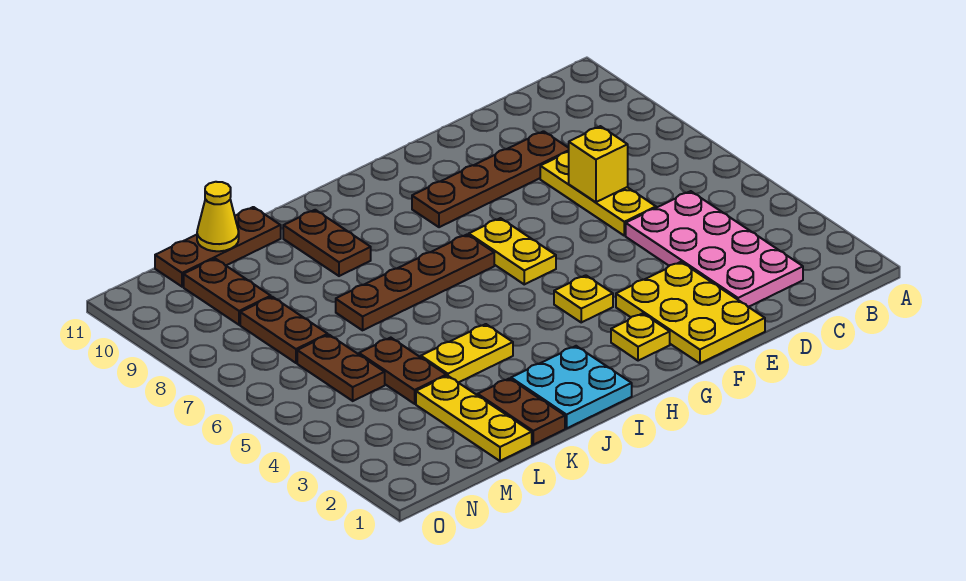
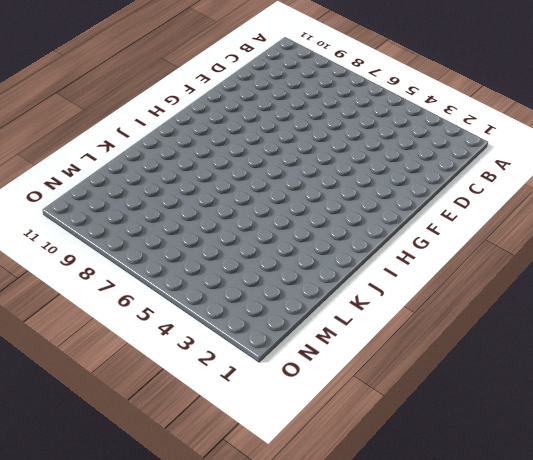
none -> pink 2x4 plate [626,191,803,307]
none -> yellow 1x3 plate [540,152,656,236]
none -> brown 1x4 plate [412,131,569,227]

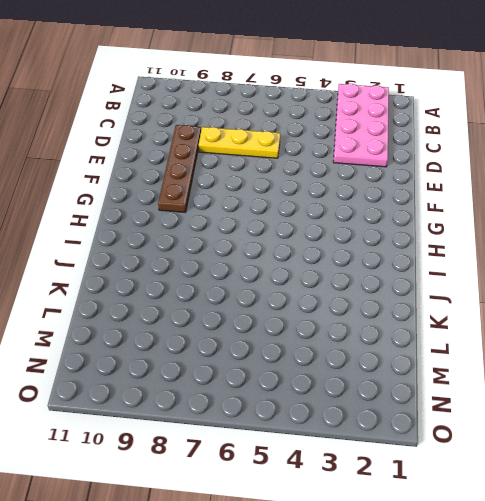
pink 2x4 plate [333,84,389,167] -> pink 2x4 plate turned to [626,191,803,307]
none -> yellow 2x3 plate [616,262,765,363]
none -> yellow 1x1 plate [611,313,670,361]
none -> yellow 1x1 plate [554,275,613,322]

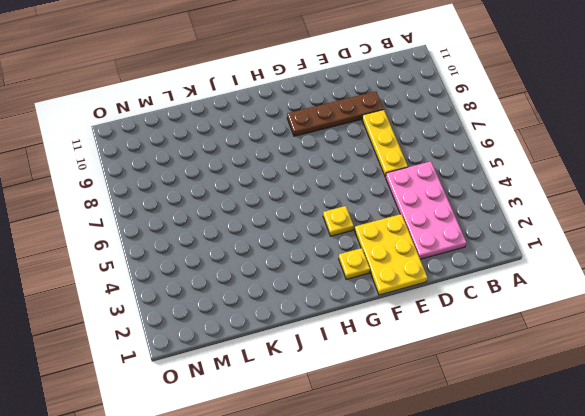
none -> yellow 1x2 plate [469,218,556,284]
none -> brown 1x4 plate [336,234,494,330]
none -> cyan 2x2 plate [511,346,632,428]

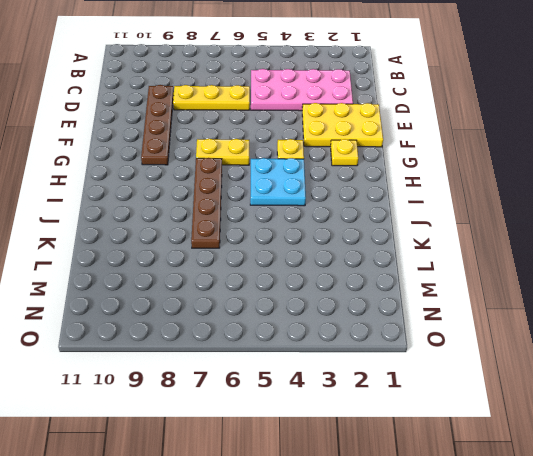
cyan 2x2 plate [250,158,306,206] -> cyan 2x2 plate moved to [511,346,632,428]
none -> yellow 1x2 plate [421,324,513,383]
none -> brown 1x2 plate [283,210,371,276]
none -> brown 1x2 plate [478,378,565,445]

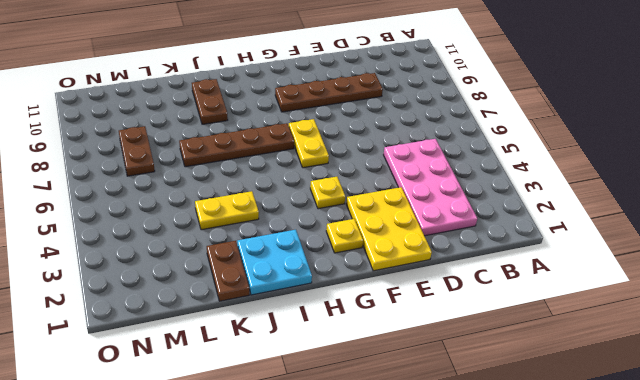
none -> yellow 1x3 plate [540,152,656,236]
none -> brown 1x3 plate [155,207,281,287]
none -> yellow 1x3 plate [416,376,532,461]

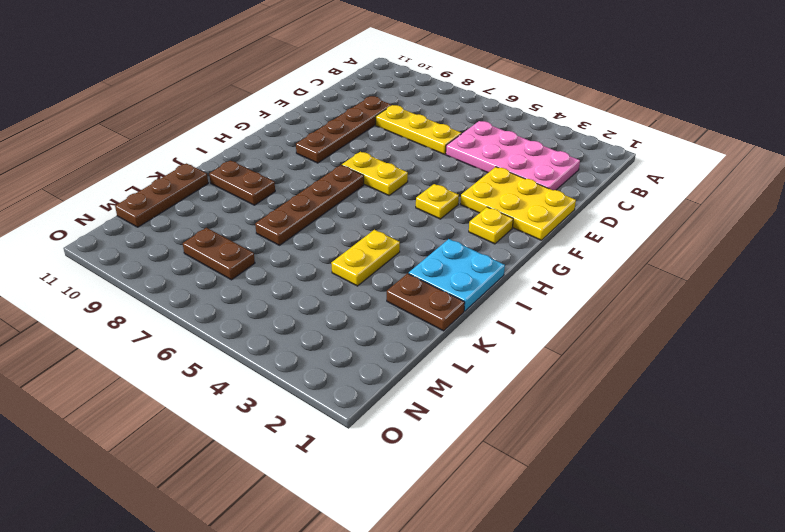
none -> yellow 1x3 plate [416,376,532,461]
none -> brown 1x2 plate [359,338,446,404]
none -> brown 1x2 plate [297,335,385,401]

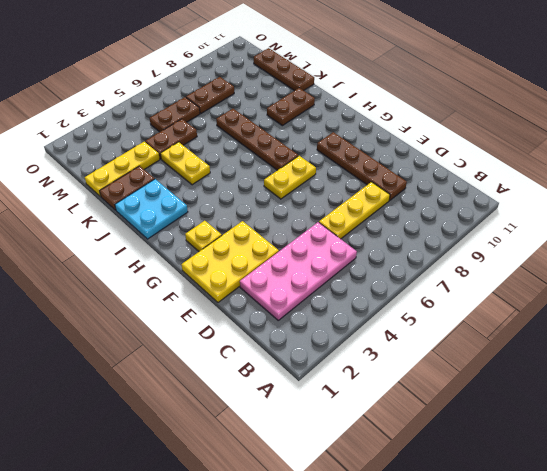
none -> yellow 1x1 plate [554,275,613,322]
none -> brown 1x2 plate [184,259,271,325]
none -> yellow 1x1 brick [569,126,628,202]

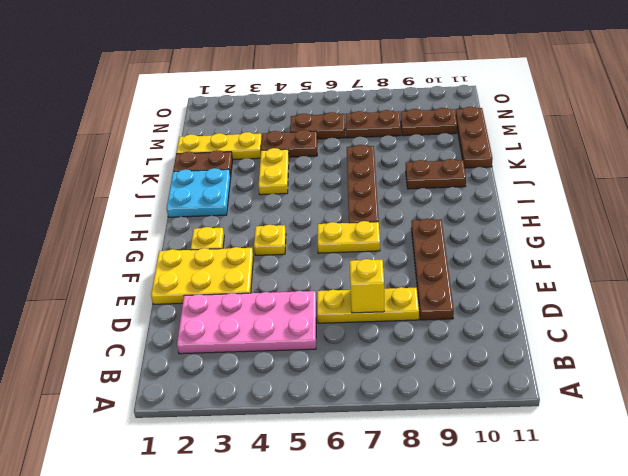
none -> yellow 1x1 cone [197,182,239,251]

